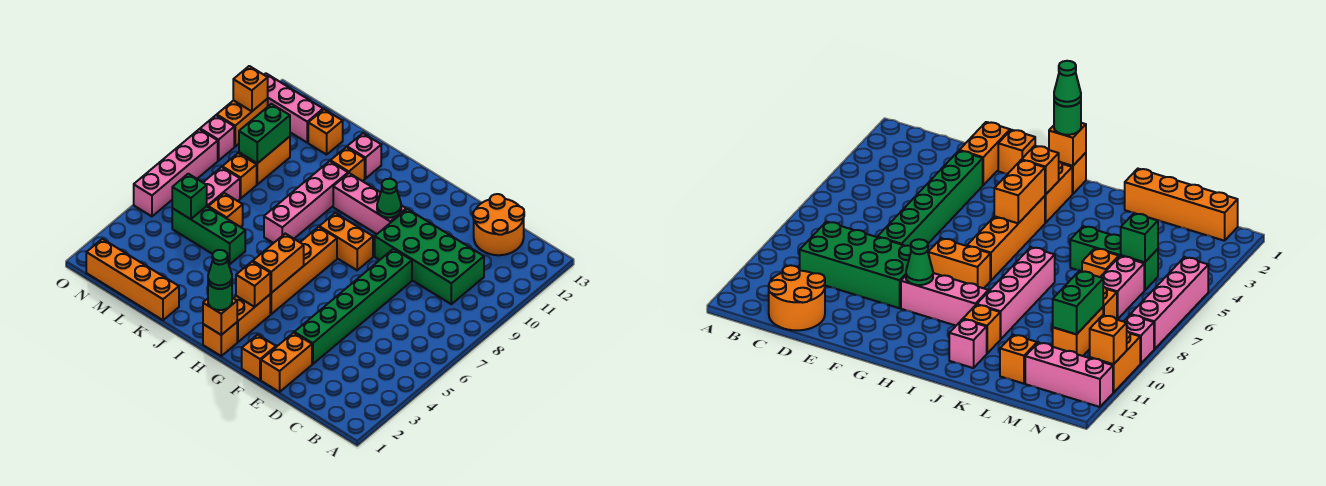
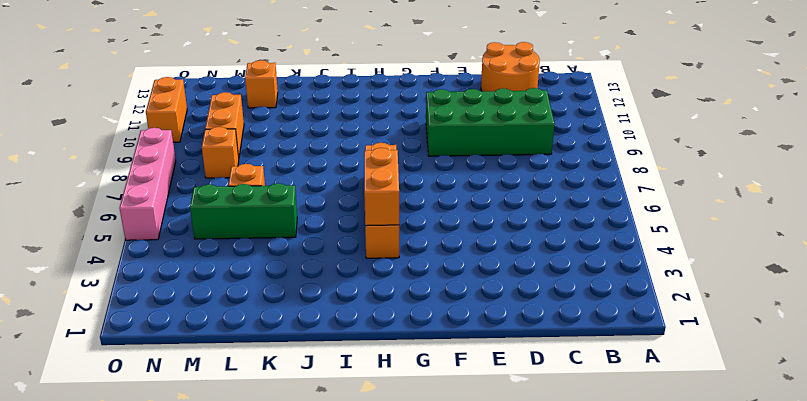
none -> orange 1x2 brick [261,333,312,392]
none -> green 1x6 brick [294,249,412,364]
none -> orange 1x1 brick [242,335,276,380]
none -> orange 1x2 brick [319,213,373,270]

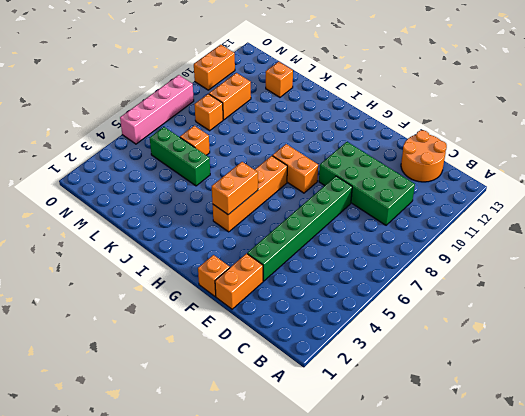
none -> pink 1x3 brick [333,173,406,234]
none -> orange 1x1 brick [203,322,237,356]
none -> orange 1x2 brick [234,295,270,342]
none -> pink 1x4 brick [264,161,348,243]

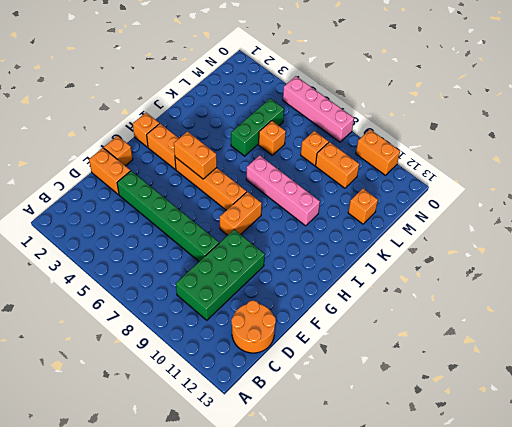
none -> pink 1x3 brick [333,173,406,234]
none -> orange 1x1 brick [331,147,365,181]
none -> pink 1x1 brick [347,133,381,179]
none -> orange 1x4 brick [86,239,179,320]

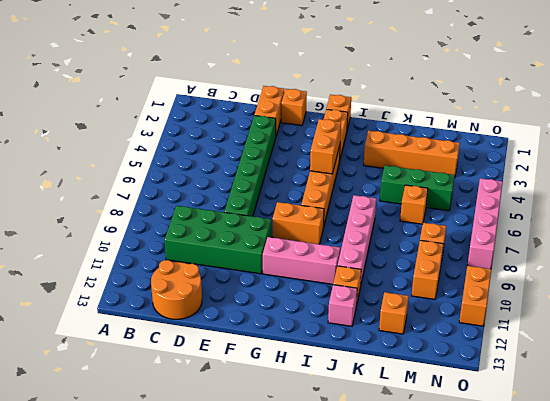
orange 1x4 brick [364,131,460,178] -> orange 1x4 brick moved to [86,239,179,320]
none -> pink 1x2 brick [203,167,240,207]
none -> pink 1x3 brick [264,73,323,142]
none -> pink 1x1 brick [200,115,234,161]
none -> green 1x1 cone [377,179,401,218]

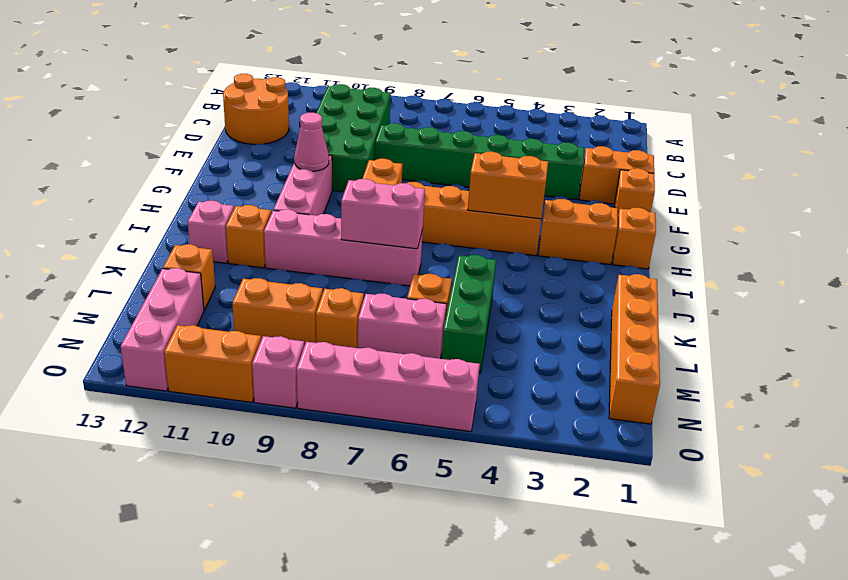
pink 1x1 cone [294,113,329,171] -> green 1x1 cone [377,179,401,218]
pink 1x2 brick [341,179,425,249] -> none
none -> orange 1x1 brick [203,298,237,335]
none -> orange 1x1 brick [236,262,270,307]
none -> green 1x1 brick [172,174,207,219]
none -> green 1x2 brick [239,104,290,163]

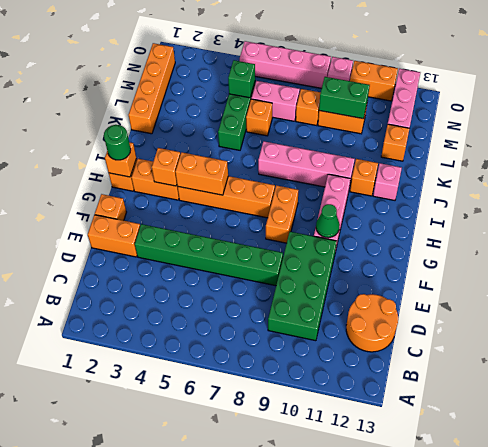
none -> orange 1x1 brick [233,66,268,111]
none -> green 1x1 cone [208,250,232,289]

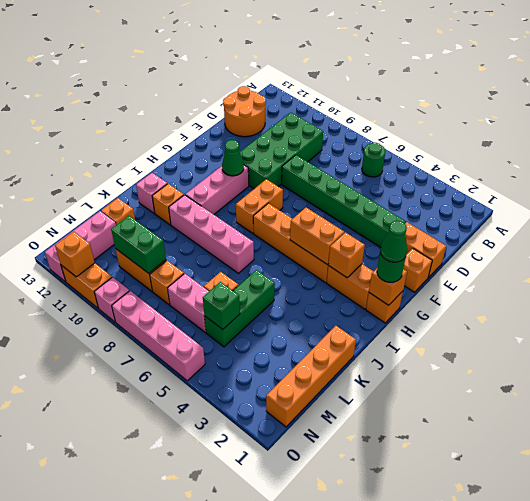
green 1x1 round brick [362,143,385,177] -> none

